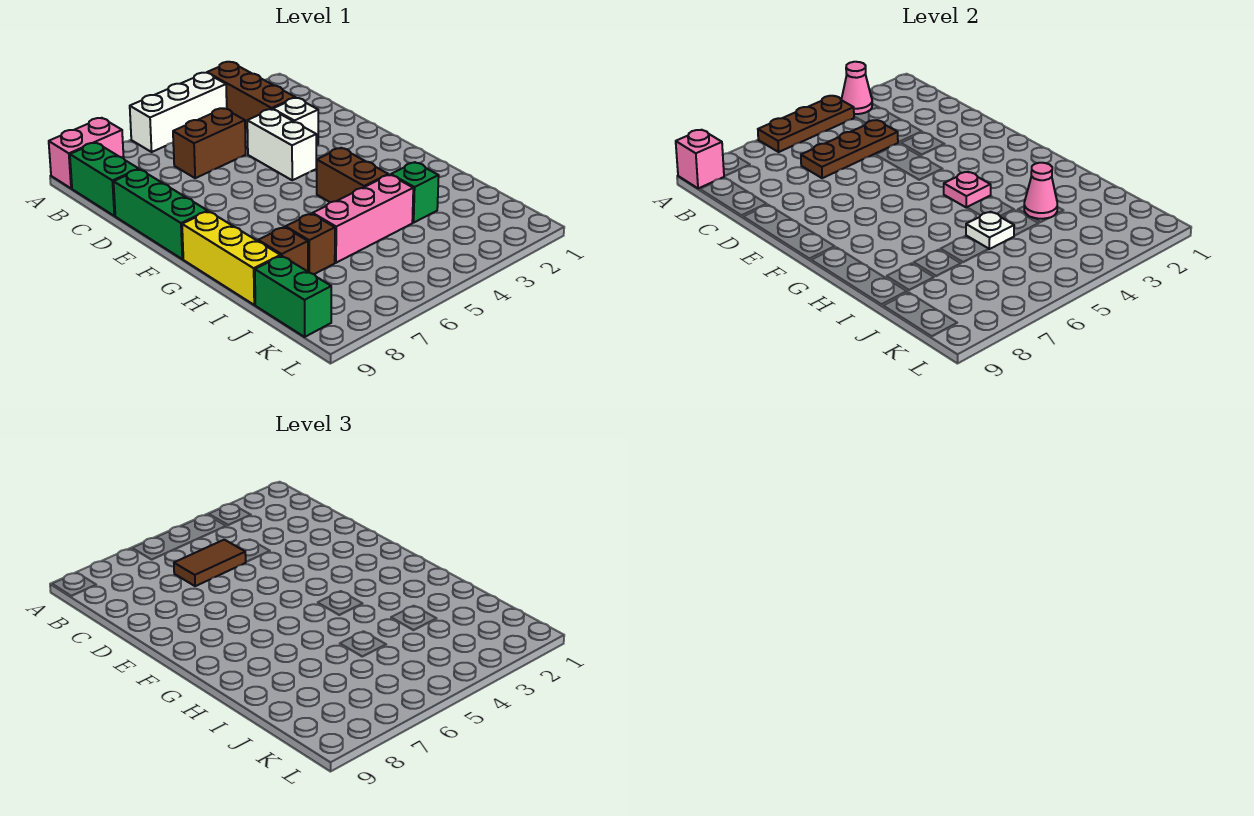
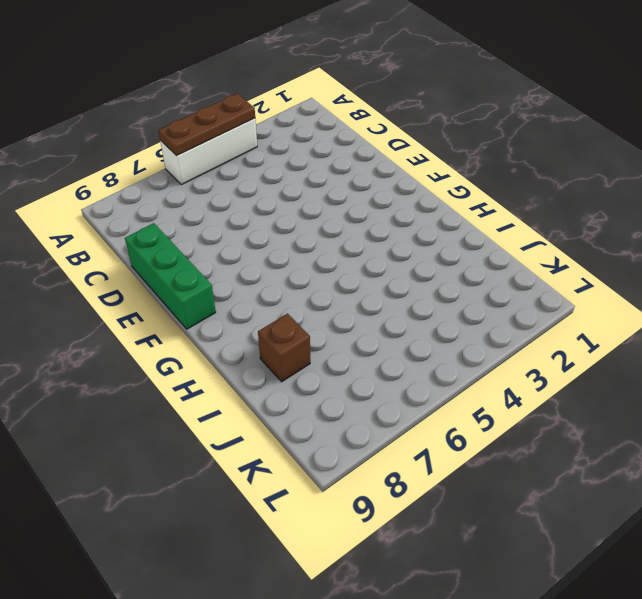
none -> brown 1x3 brick [207,62,296,128]
none -> pink 1x2 brick [49,118,124,188]
none -> green 1x2 brick [70,143,139,216]

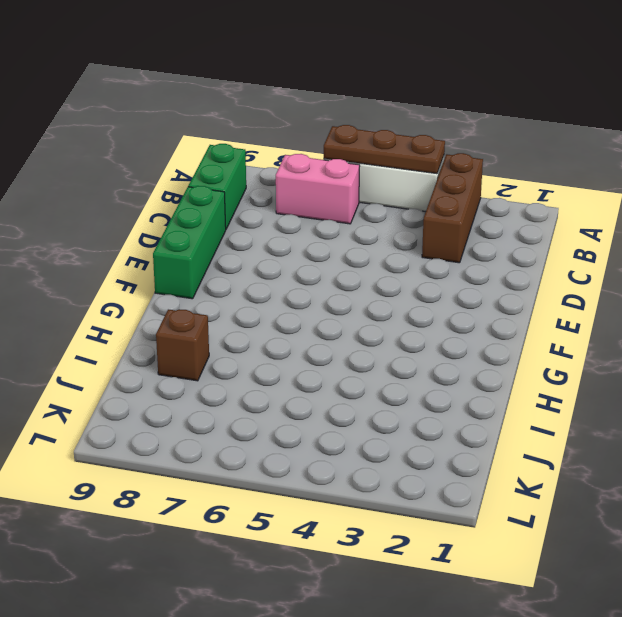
pink 1x2 brick [276,154,360,224] -> pink 1x2 brick moved to [49,118,124,188]
none -> brown 1x2 brick [173,108,246,178]
none -> white 1x1 brick [273,98,318,145]
none -> white 1x2 brick [247,109,316,180]

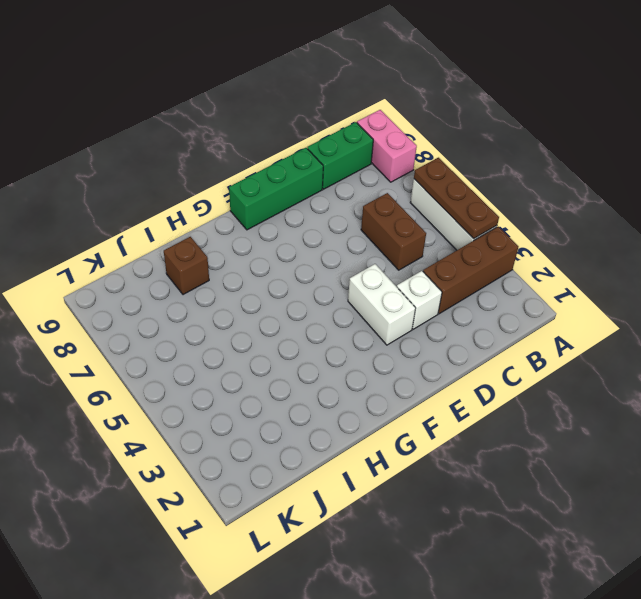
white 1x2 brick [348,264,415,345] -> white 1x2 brick turned to [247,109,316,180]
none -> brown 1x2 brick [316,148,388,202]
none -> yellow 1x3 brick [182,211,280,305]
none -> green 1x1 brick [391,162,439,223]

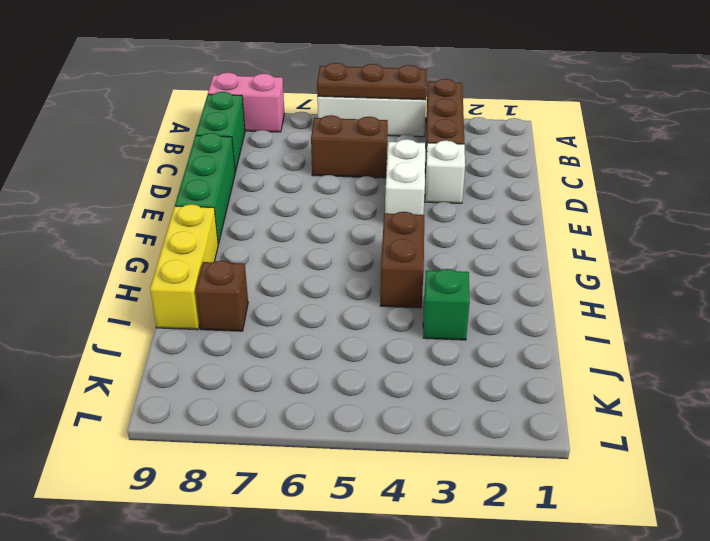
none -> pink 1x3 brick [313,175,413,263]
none -> brown 1x1 brick [286,214,335,274]
none -> green 1x2 brick [255,256,331,337]

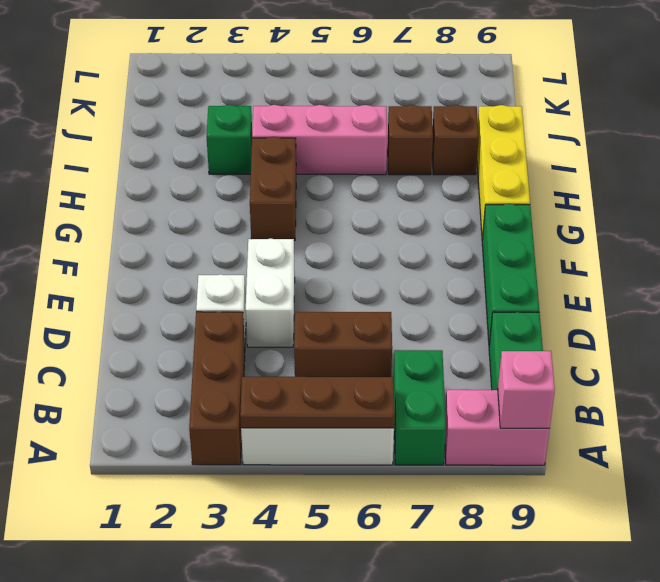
green 1x2 brick [394,350,446,465] -> green 1x2 brick moved to [255,256,331,337]
none -> pink 1x1 cone [841,62,872,114]
none -> brown 1x3 plate [801,120,898,178]
none -> pink 1x1 plate [944,172,991,208]

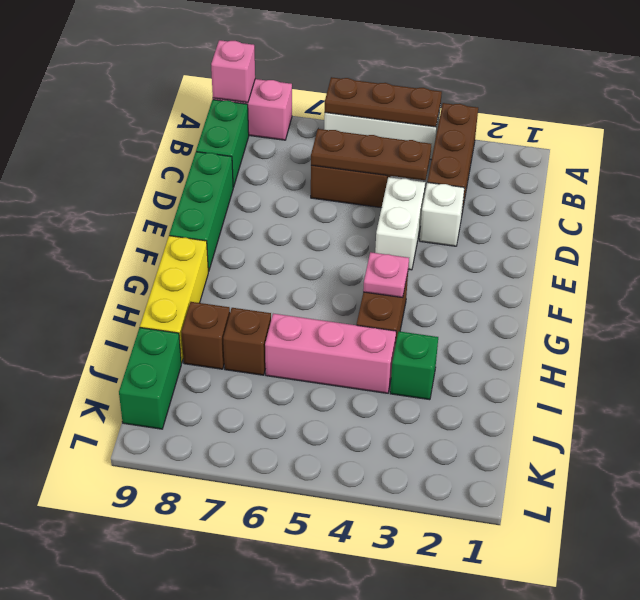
none -> pink 1x1 cone [841,62,872,114]
none -> pink 1x1 cone [1024,163,1057,219]
none -> white 1x1 plate [966,212,1014,249]

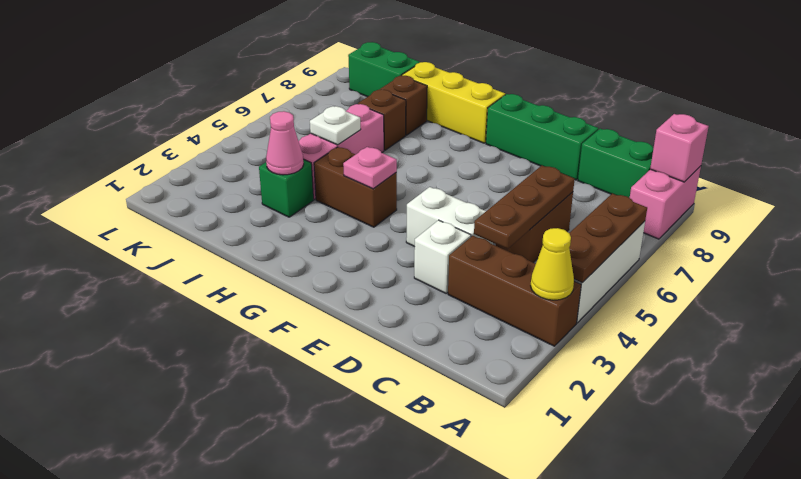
yellow 1x1 cone [531,228,574,300] -> pink 1x1 cone [841,62,872,114]
none -> brown 1x2 tile [174,540,246,586]

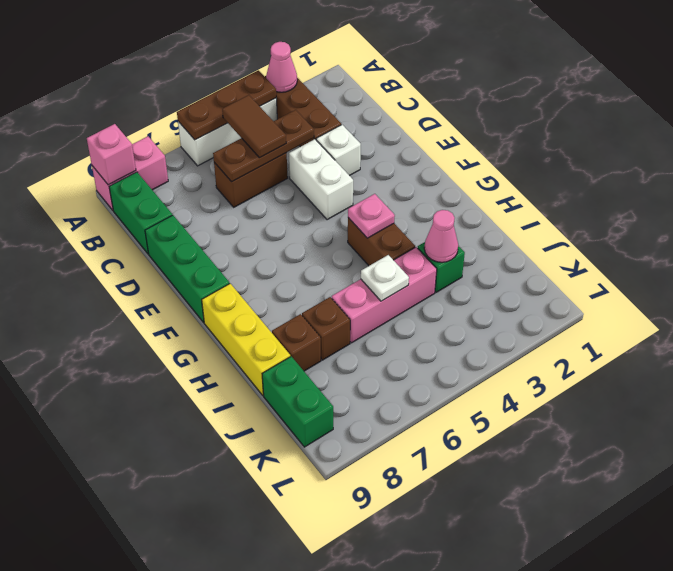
brown 1x2 tile [222,95,286,158] -> brown 1x2 tile turned to [174,540,246,586]

